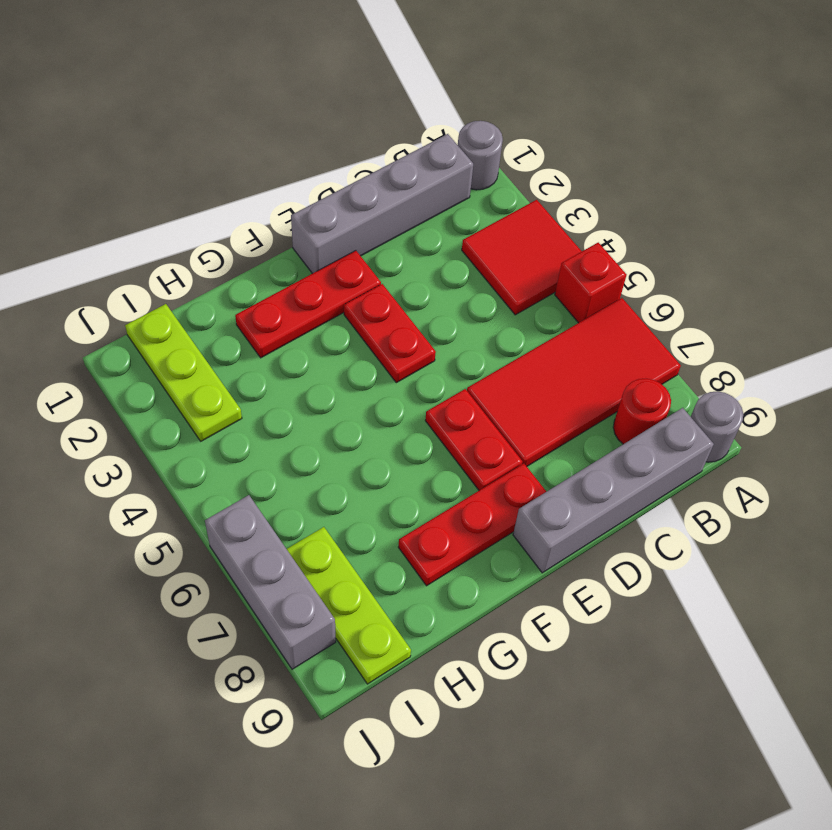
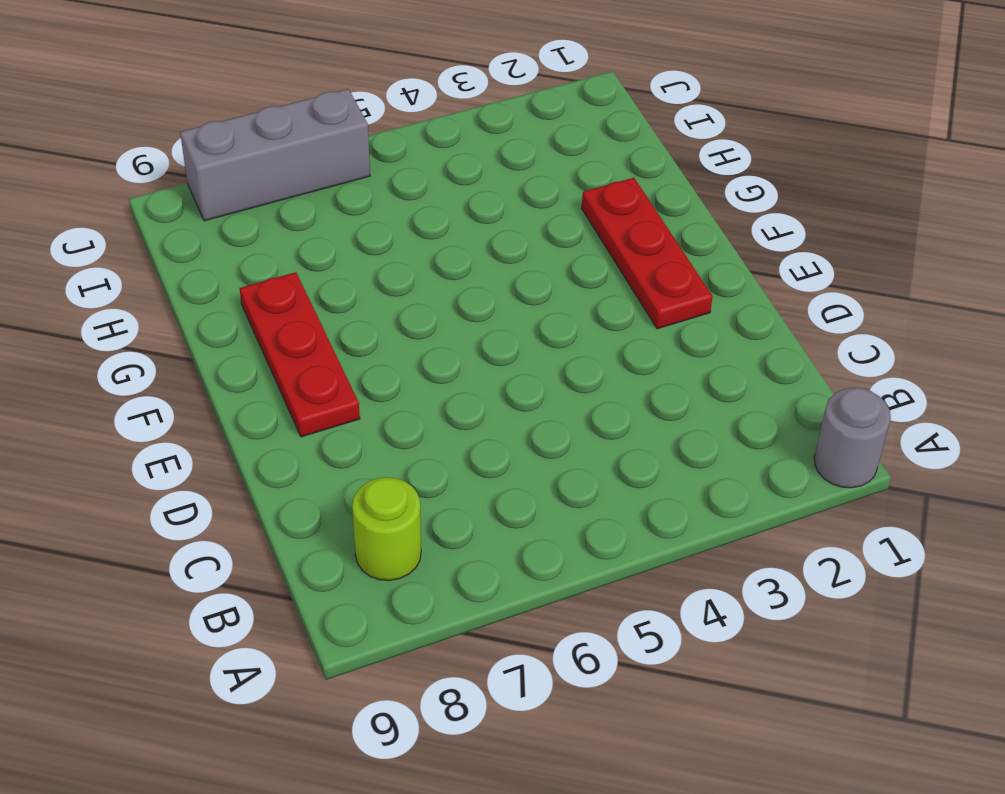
lime 1x1 round brick [352,477,421,581] -> red 1x1 round brick [613,379,671,444]
none -> red 2x2 tile [462,200,582,315]
none -> red 1x1 brick [555,243,627,323]
none -> red 2x4 tile [467,298,681,466]

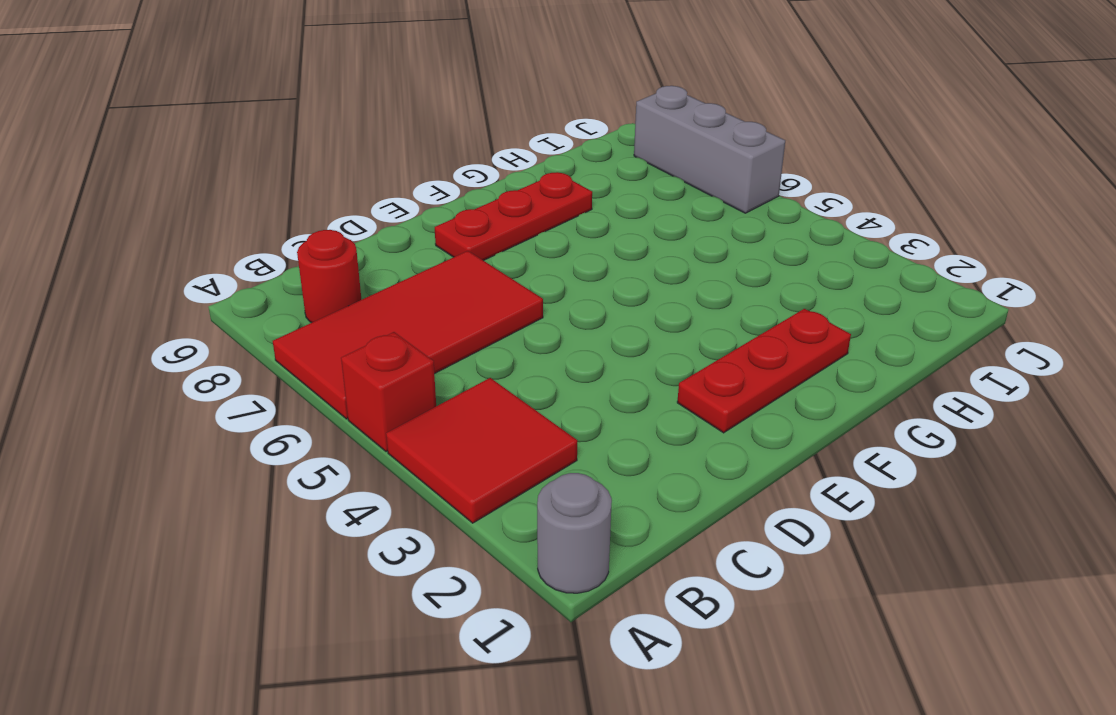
none -> grey 1x1 round brick [691,391,743,462]
none -> grey 1x4 brick [291,134,473,274]
none -> grey 1x4 brick [513,408,714,573]

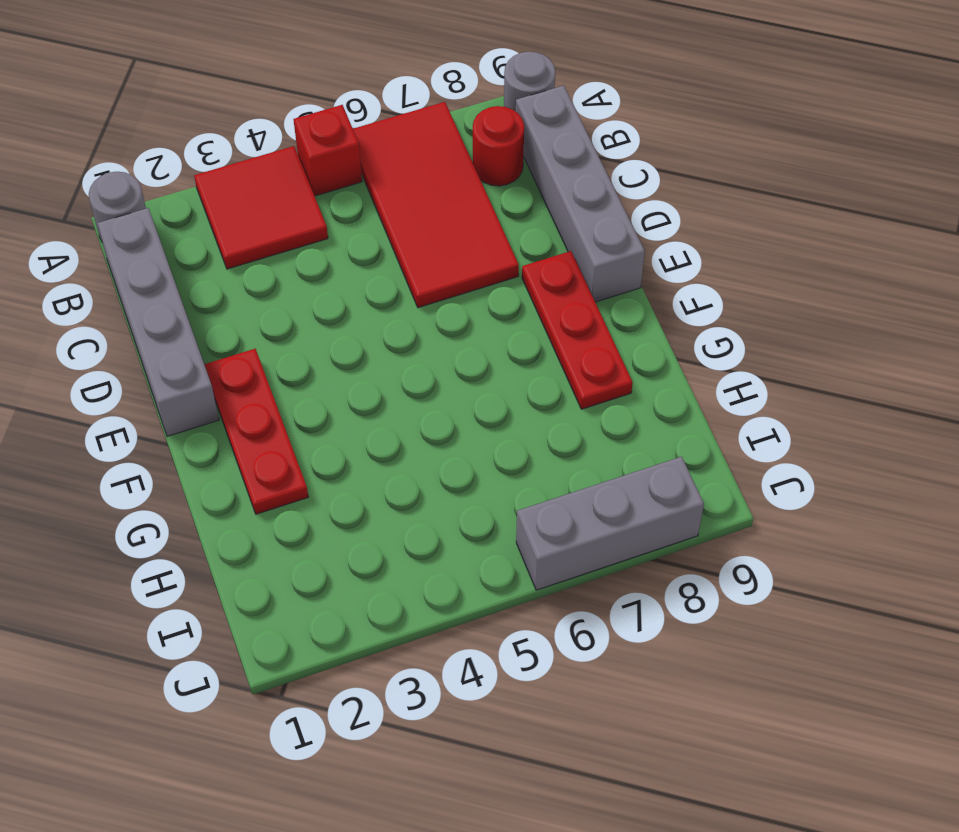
none -> red 1x2 plate [344,284,436,383]
none -> red 1x2 plate [425,389,522,490]
none -> lime 1x3 plate [125,304,242,441]

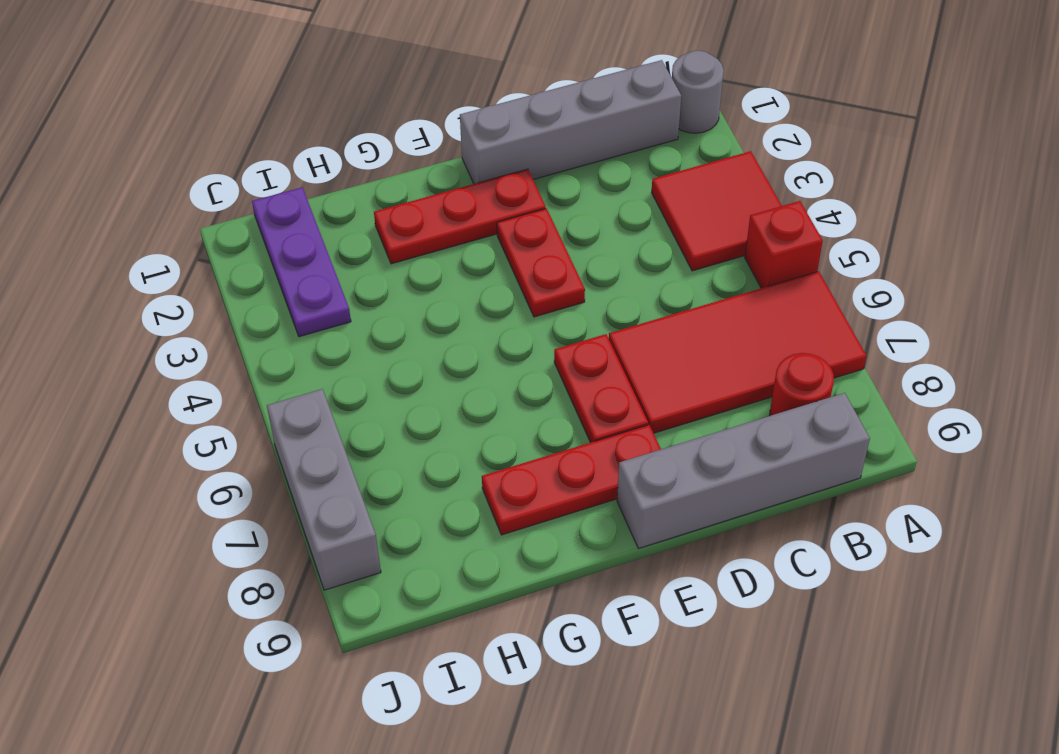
purple 1x3 plate [252,187,351,337] -> lime 1x3 plate [125,304,242,441]
none -> grey 1x1 round brick [691,391,743,462]
none -> lime 1x3 plate [287,527,411,684]

